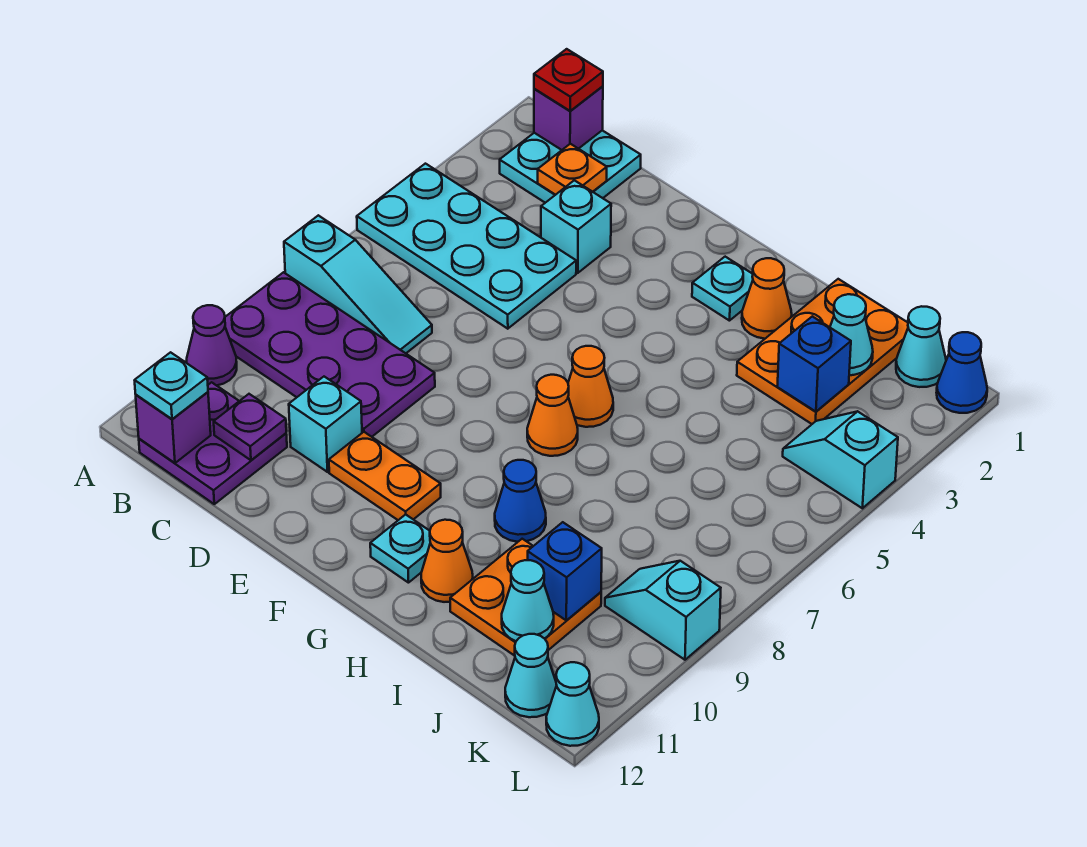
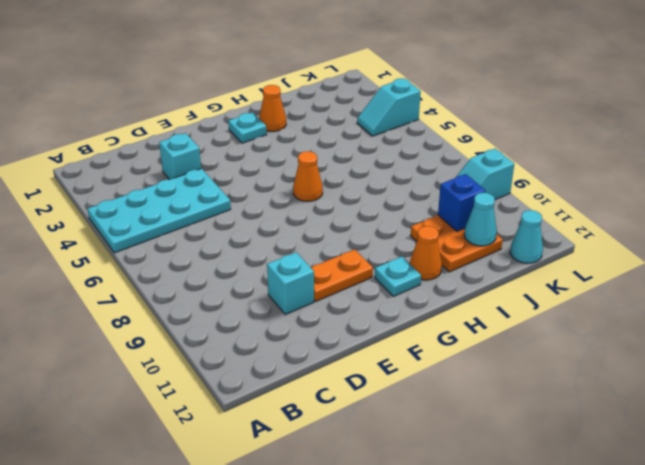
none -> cyan 1x3 slope [284,215,432,353]
none -> purple 2x4 plate [225,272,435,437]
none -> purple 1x1 cone [187,305,237,386]
none -> cyan 2x2 plate [500,130,641,203]

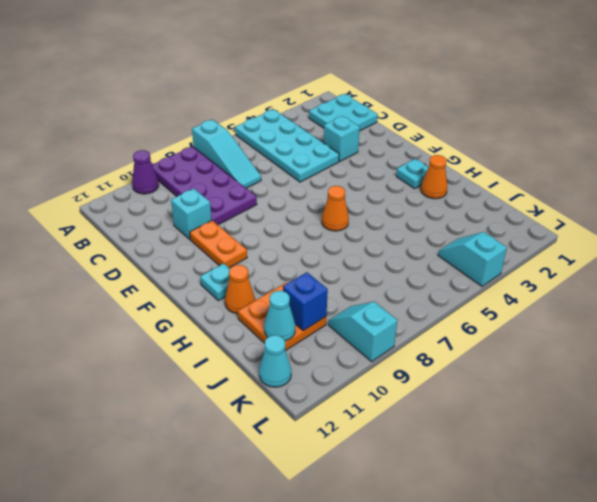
none -> purple 2x2 plate [139,382,287,504]
none -> orange 1x1 cone [527,375,578,456]
none -> blue 1x1 cone [495,460,546,542]
none -> orange 2x3 plate [737,279,908,424]

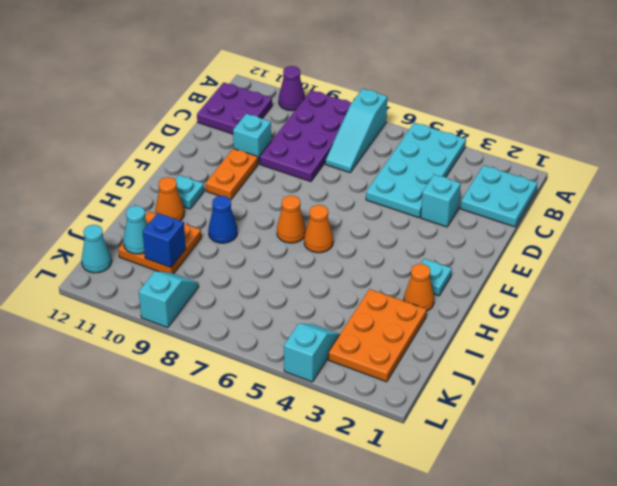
orange 2x3 plate [328,289,427,382] -> orange 2x3 plate turned to [737,279,908,424]
none -> cyan 1x1 cone [896,306,946,387]
none -> blue 1x1 cone [936,332,987,413]
none -> cyan 1x1 cone [546,662,599,746]
none -> purple 1x1 brick [534,86,603,150]

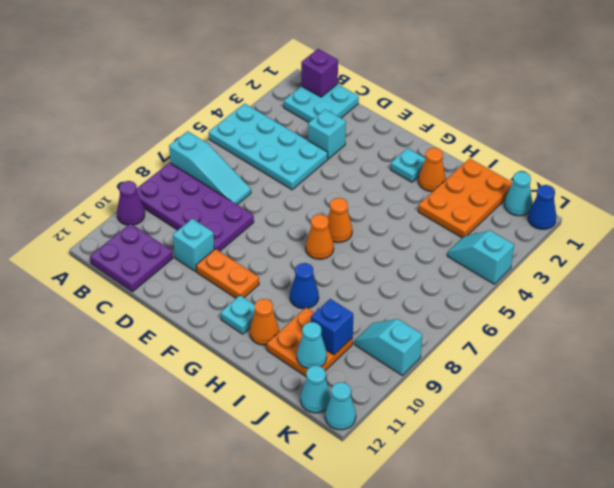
none -> purple 1x1 brick [136,392,211,463]
none -> orange 1x1 plate [538,144,607,195]
none -> purple 1x1 plate [214,394,286,460]
none -> cyan 1x1 cone [830,294,873,375]

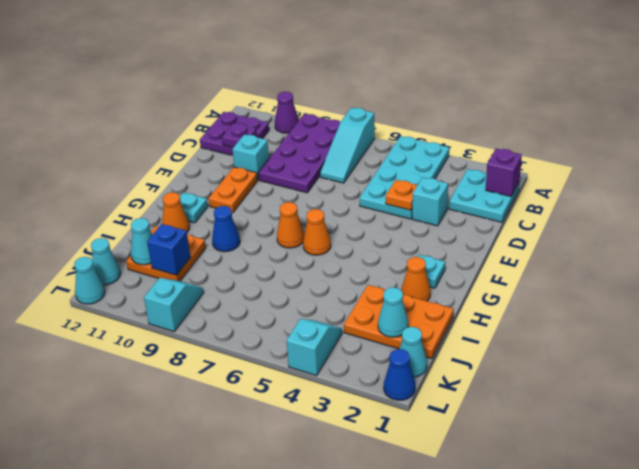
orange 1x1 plate [386,180,417,210] -> orange 1x1 plate moved to [538,144,607,195]
none -> purple 1x1 brick [136,392,211,463]
none -> blue 1x1 brick [777,316,851,412]
none -> red 1x1 plate [534,49,603,111]
none -> cyan 1x1 plate [135,352,208,419]

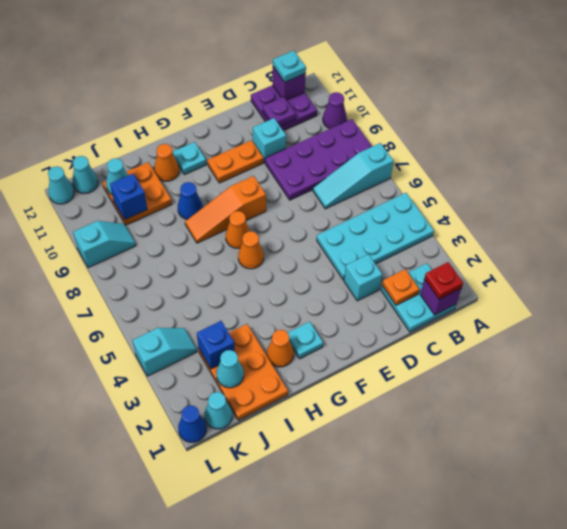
orange 1x3 slope [185,176,266,243] -> none

